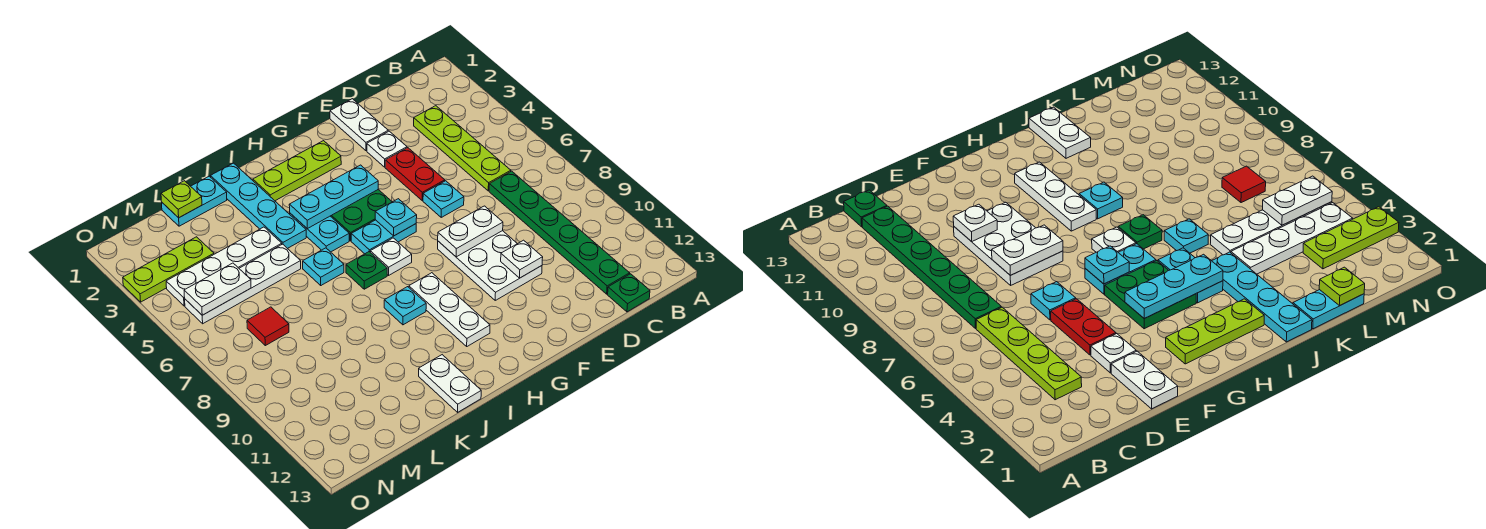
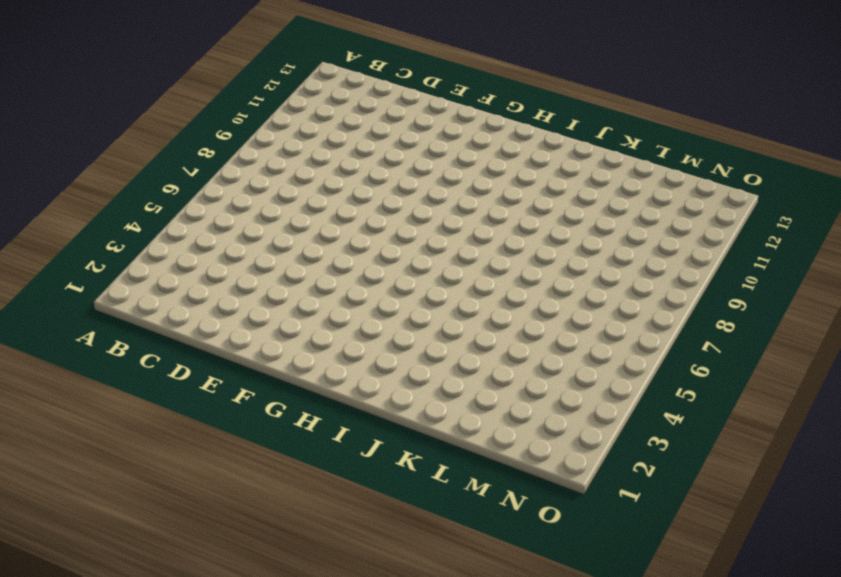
none -> lime 1x4 plate [414,106,511,191]
none -> green 1x6 plate [489,171,630,294]
none -> green 1x1 plate [608,274,650,312]
none -> white 1x2 plate [330,99,388,151]

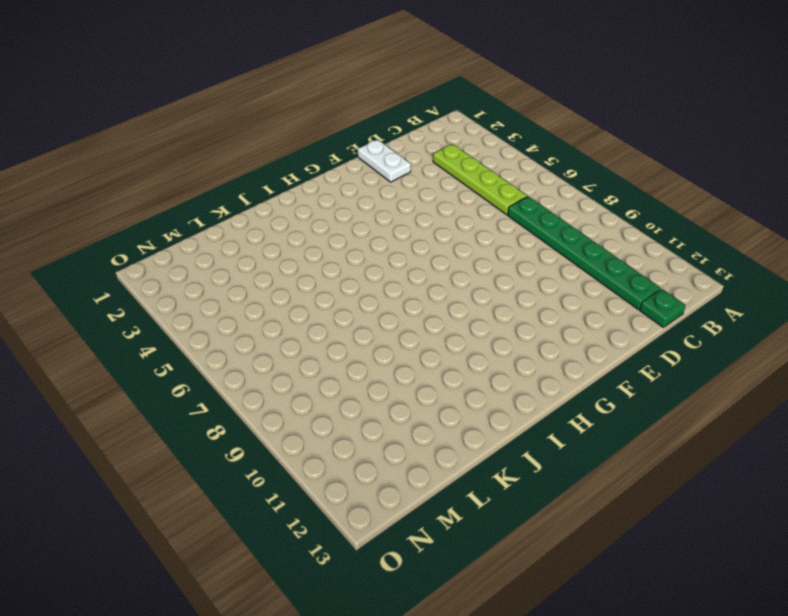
none -> white 1x1 plate [367,131,407,167]
none -> red 1x2 plate [385,148,445,200]
none -> cyan 1x1 plate [423,181,464,217]
none -> white 2x3 plate [438,231,542,300]

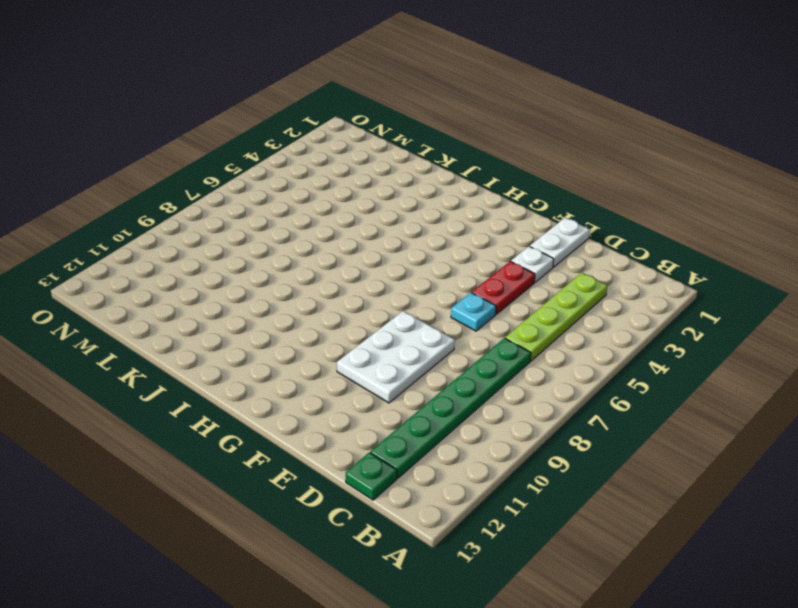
none -> lime 1x3 plate [253,141,341,201]
none -> green 2x2 plate [331,190,392,241]
none -> cyan 1x2 plate [351,220,416,254]
none -> white 1x1 plate [370,238,412,275]

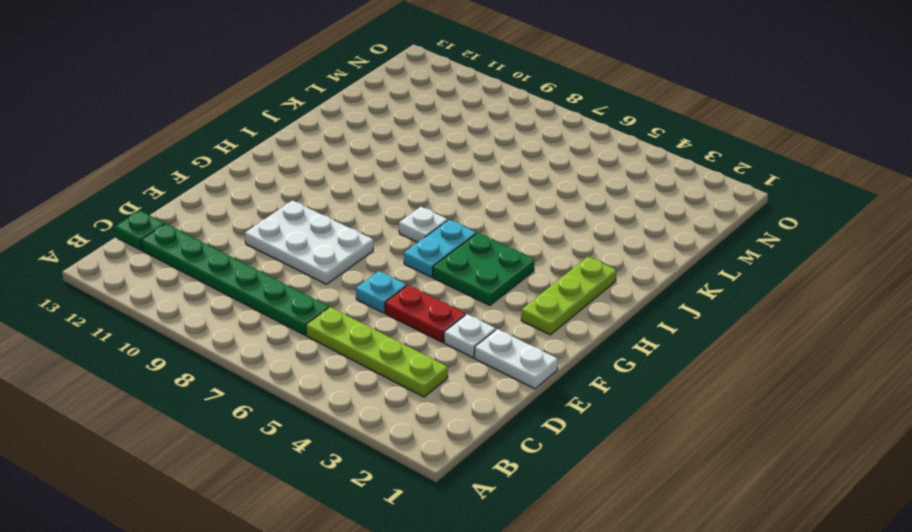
none -> white 1x3 plate [409,273,490,346]
none -> cyan 1x2 plate [290,213,349,252]
none -> green 1x1 plate [346,252,387,289]
none -> cyan 1x1 plate [384,287,426,325]

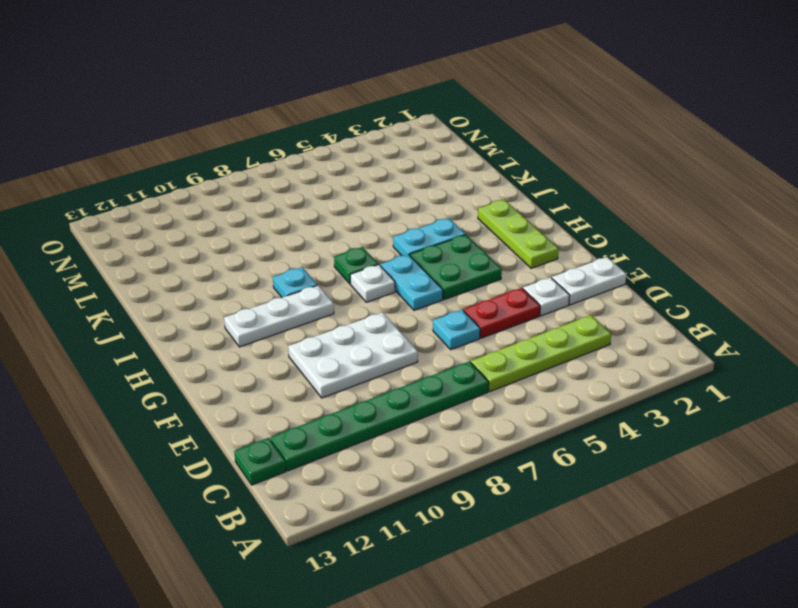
none -> cyan 1x4 plate [210,163,306,249]
none -> cyan 1x1 plate [303,248,344,285]
none -> white 1x2 plate [419,355,481,412]
none -> cyan 1x2 plate [162,176,227,226]

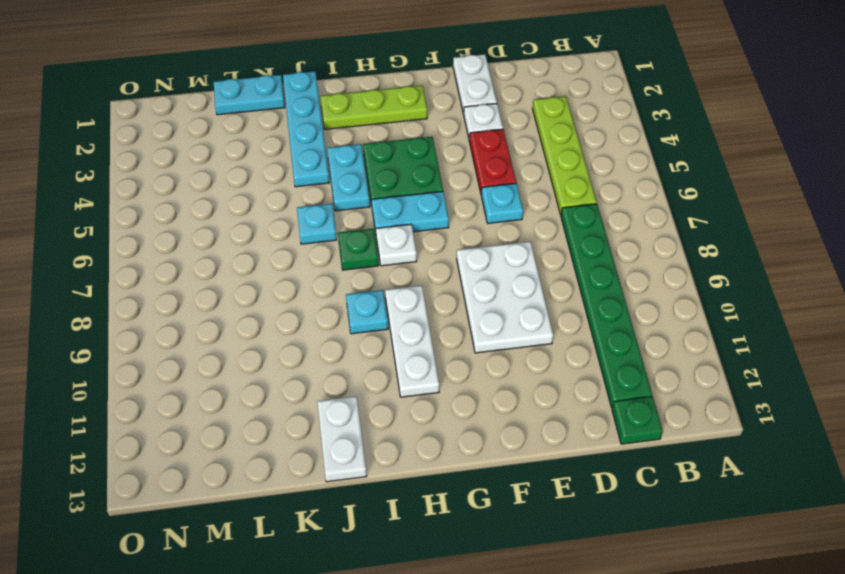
none -> white 1x4 plate [166,227,282,306]
none -> white 1x4 plate [185,244,301,324]
none -> lime 1x3 plate [123,237,214,302]
none -> red 1x1 tile [247,307,289,346]

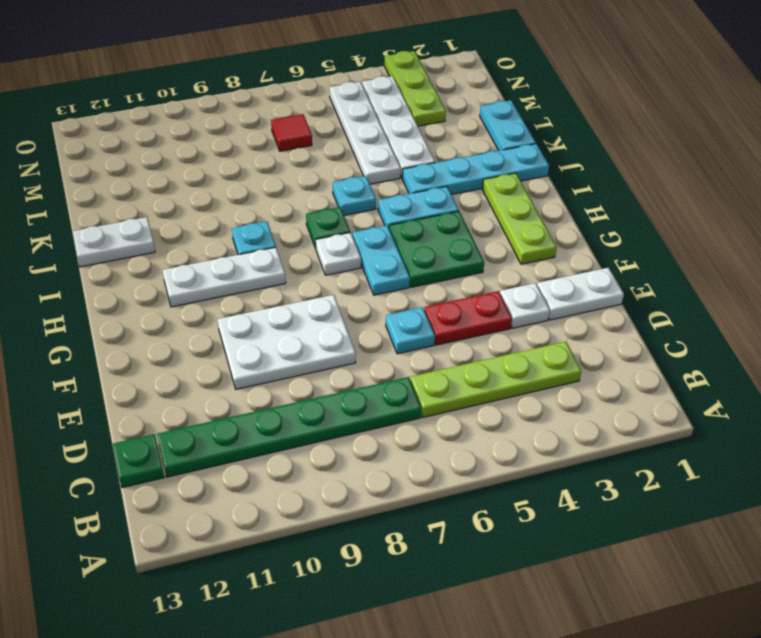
none -> white 1x2 plate [438,206,503,257]
none -> white 1x1 plate [501,240,543,278]
none -> cyan 1x3 plate [289,165,378,229]
none -> cyan 1x1 plate [375,199,417,236]

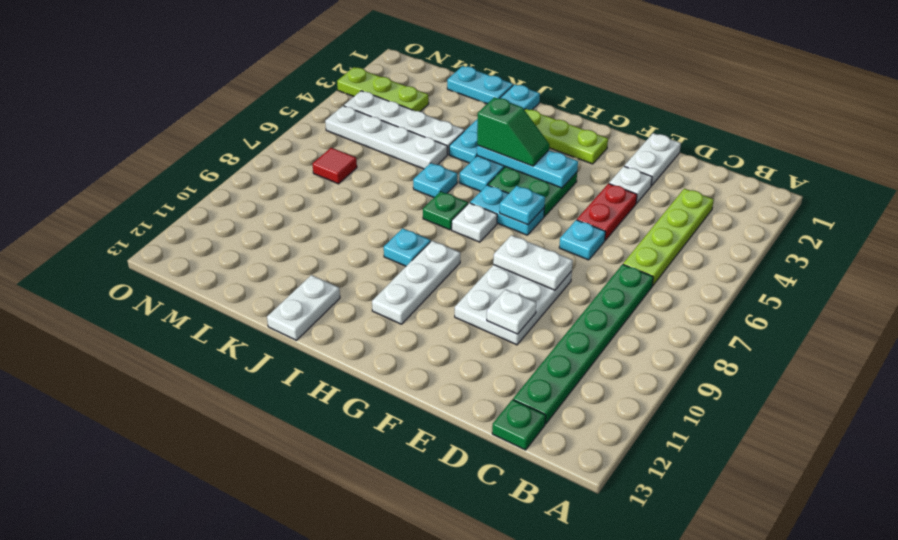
green 1x2 slope [477,97,549,166] -> none
none -> lime 1x1 plate [161,181,202,218]
none -> white 1x2 plate [184,263,251,315]

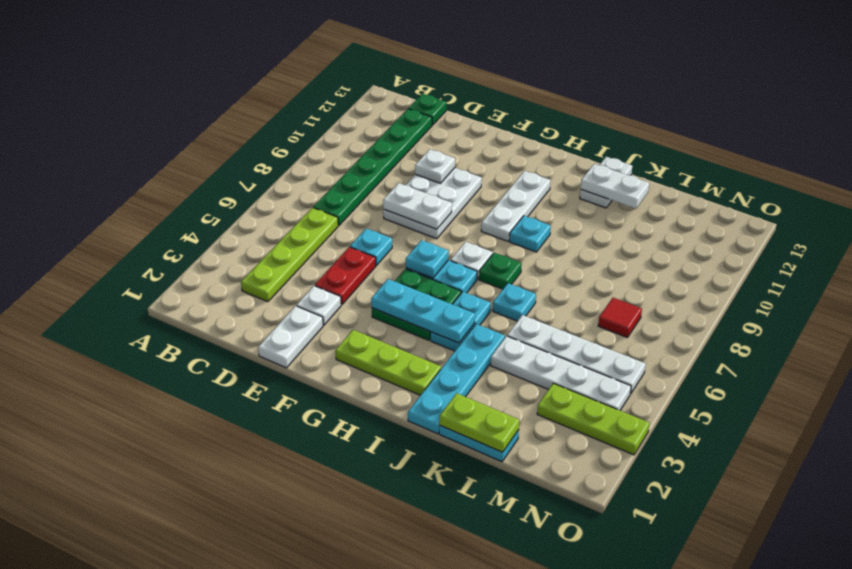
white 1x2 plate [581,164,649,209] -> white 1x2 plate moved to [184,263,251,315]
lime 1x2 plate [439,393,519,452] -> lime 1x1 plate [161,181,202,218]

